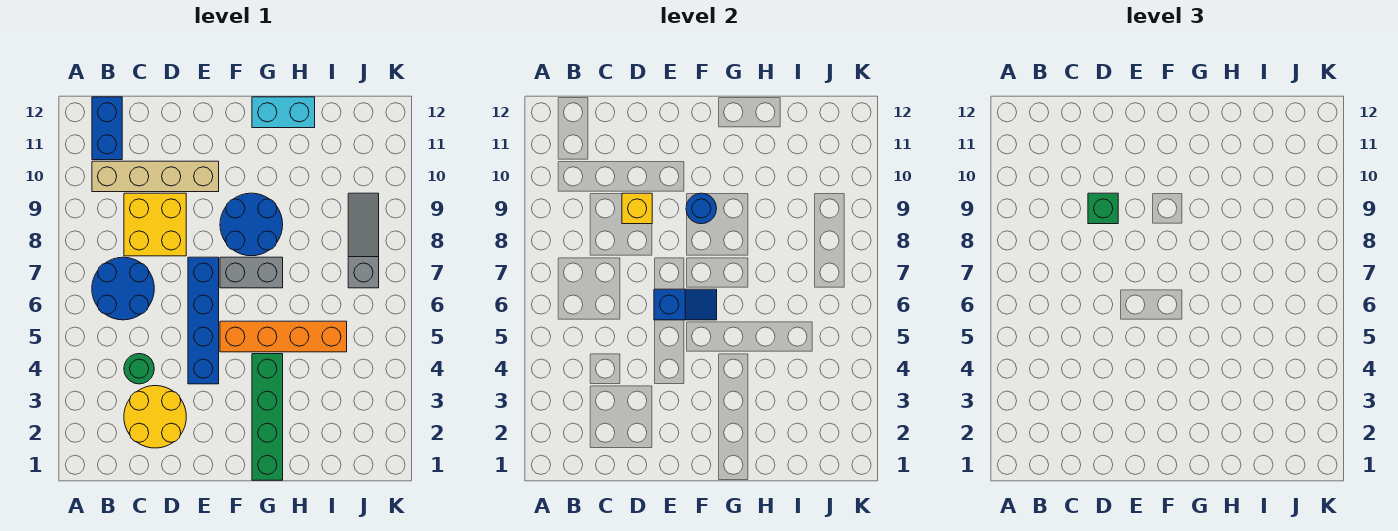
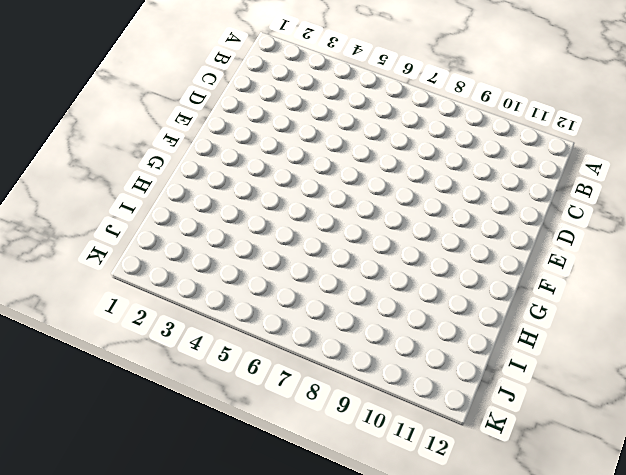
none -> blue 2x2 round brick [92,257,154,320]
none -> tan 1x4 brick [92,161,219,192]
none -> blue 1x2 brick [92,97,122,160]

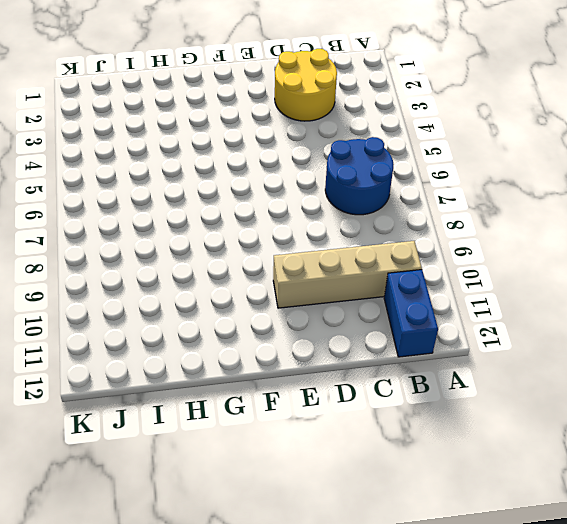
none -> green 1x1 round brick [124,354,154,384]
none -> yellow 2x2 brick [124,193,186,256]
none -> blue 1x4 brick [188,257,219,384]

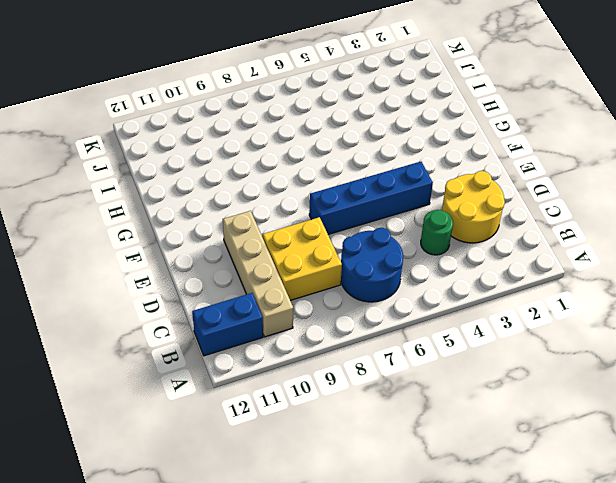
none -> orange 1x4 brick [220,321,347,352]
none -> grey 1x2 brick [220,257,283,288]
none -> blue 2x2 round brick [220,193,283,256]

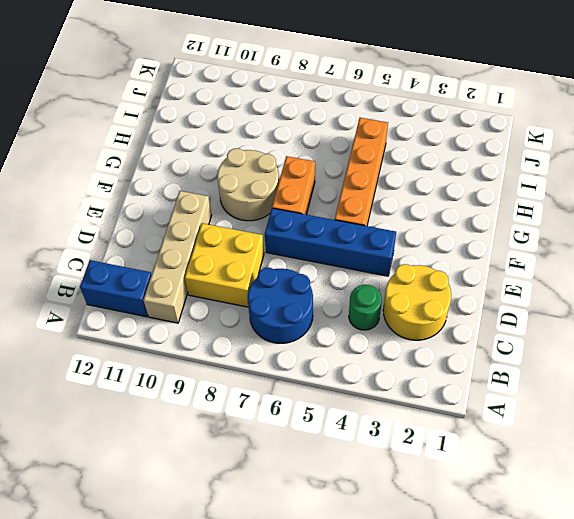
orange 1x2 brick [272,156,315,215] -> grey 1x2 brick [220,257,283,288]
tan 2x2 round brick [217,148,279,221] -> blue 2x2 round brick [220,193,283,256]
none -> green 1x4 brick [252,354,283,480]
none -> cyan 1x2 brick [252,97,315,128]
none -> grey 1x3 slope [348,193,379,288]

